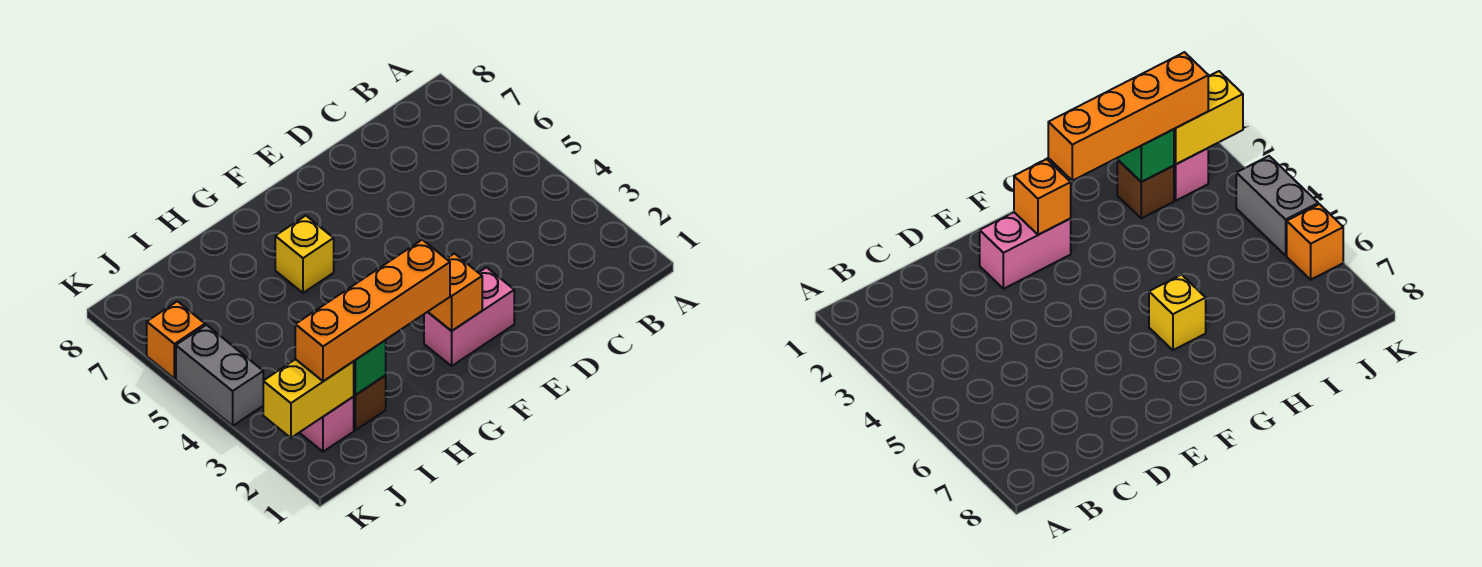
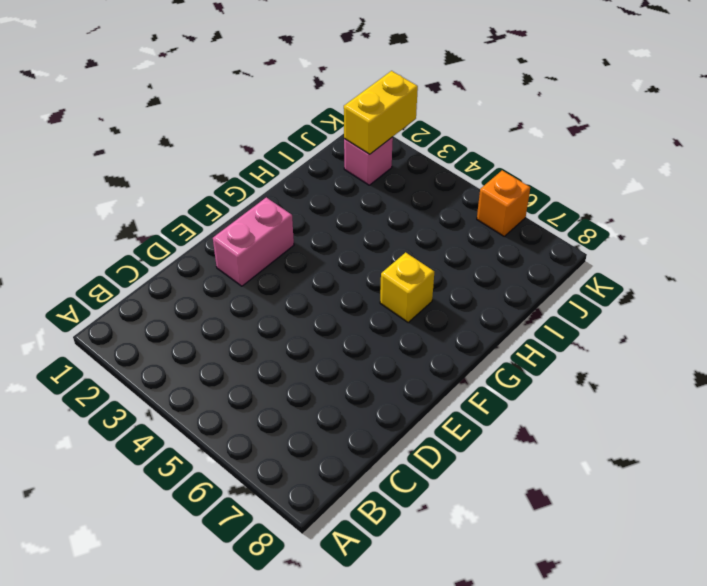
none -> brown 1x1 brick [353,375,386,430]
none -> grey 1x2 brick [176,325,263,426]

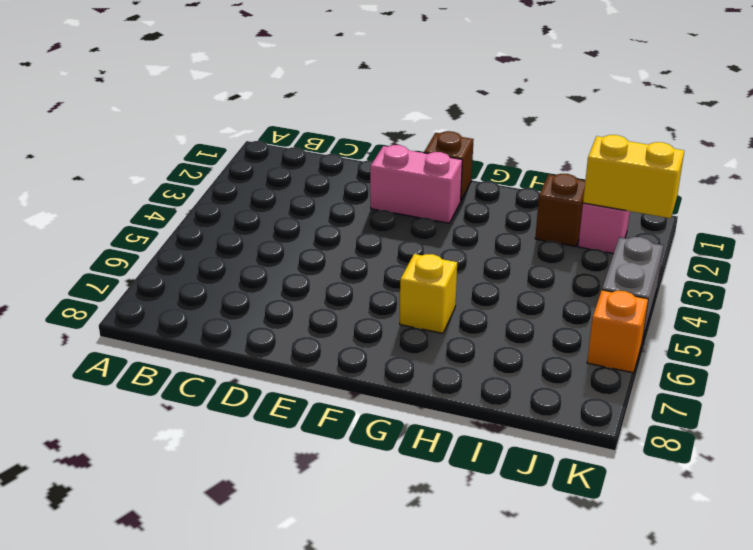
brown 1x1 brick [424,131,474,200] -> none
none -> orange 1x1 brick [428,254,482,331]
none -> green 1x1 brick [353,340,386,395]

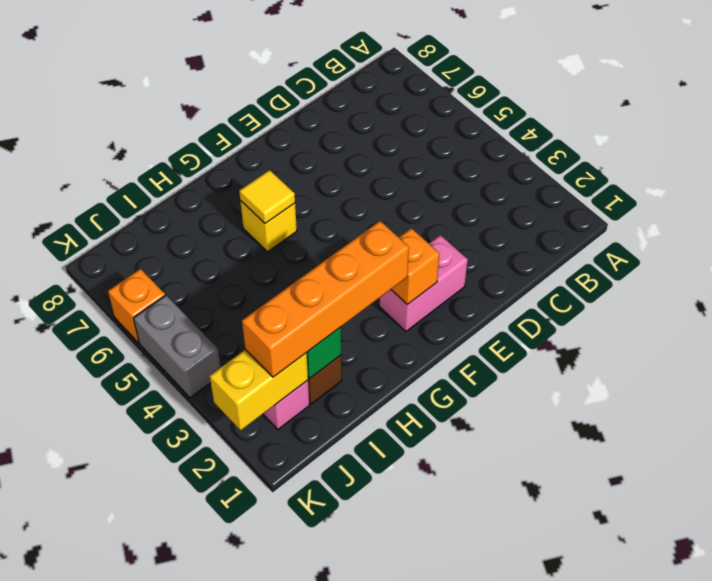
yellow 1x1 tile [239,170,295,223] -> none

